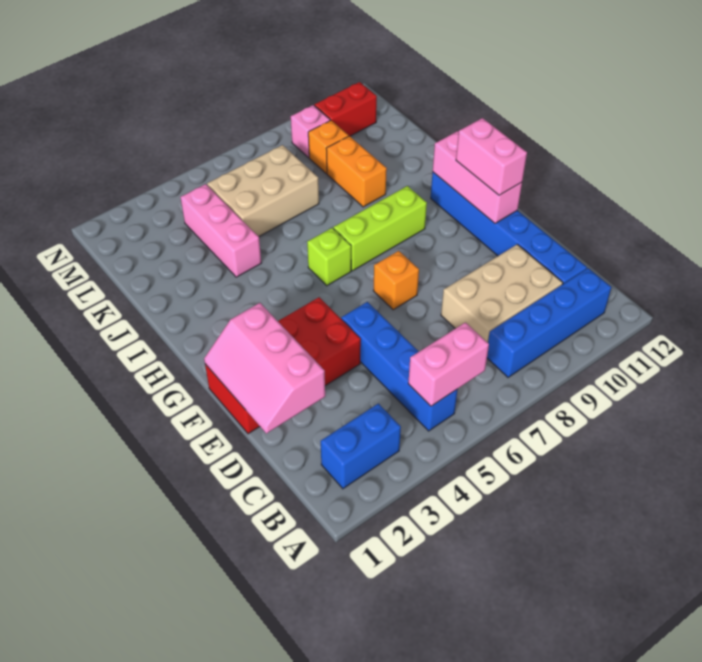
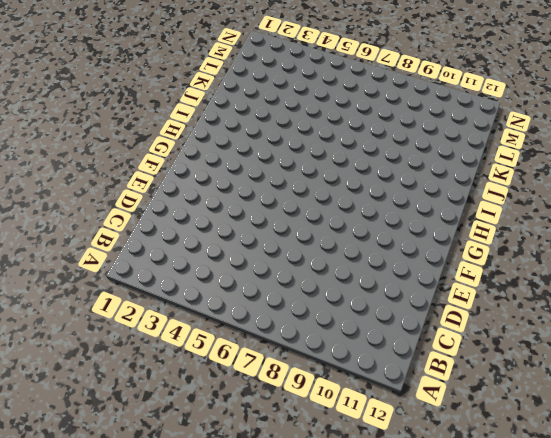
none -> blue 1x2 brick [321,404,401,489]
none -> blue 1x4 brick [341,302,458,431]
none -> blue 1x4 brick [487,268,611,377]

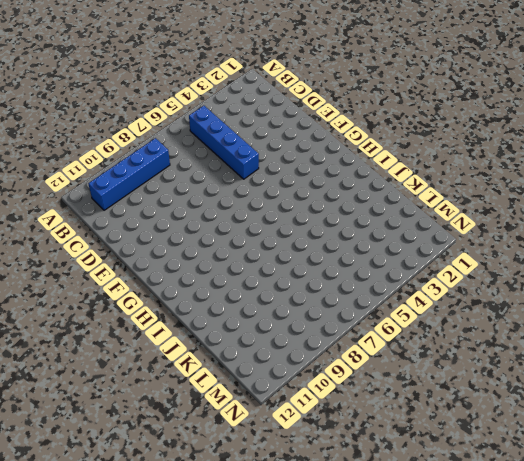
none -> blue 1x2 brick [321,404,401,489]
none -> tan 2x3 brick [441,244,563,342]
none -> blue 1x6 brick [431,172,587,284]

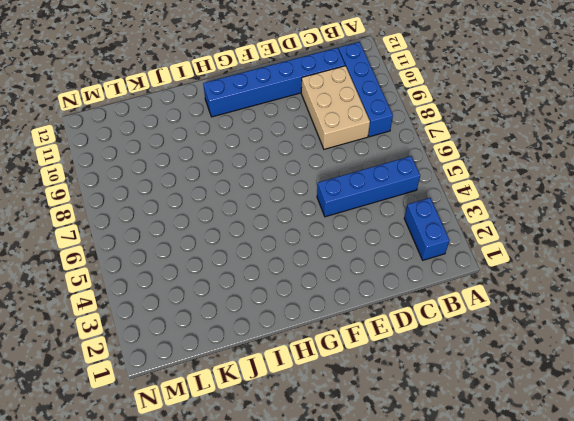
none -> red 2x4 brick [205,297,361,434]
none -> orange 1x1 brick [373,251,419,310]
none -> lime 1x1 brick [307,228,351,286]

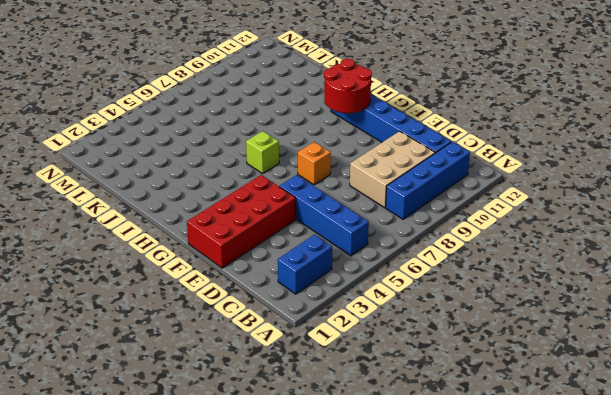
red 2x2 round brick [324,59,372,113] -> pink 1x3 brick [433,131,522,223]
none -> lime 1x3 brick [333,186,427,271]
none -> pink 1x3 brick [181,184,261,277]
none -> orange 1x2 brick [326,136,387,207]

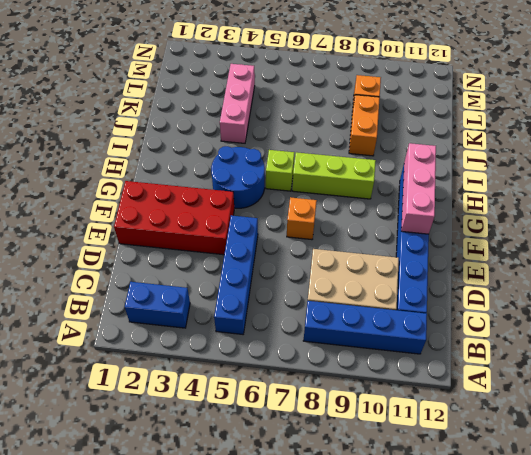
blue 2x2 round brick [211,146,265,208] -> none
none -> tan 2x3 brick [207,145,319,236]
none -> pink 1x1 brick [291,105,330,158]
none -> red 1x2 brick [314,82,377,136]

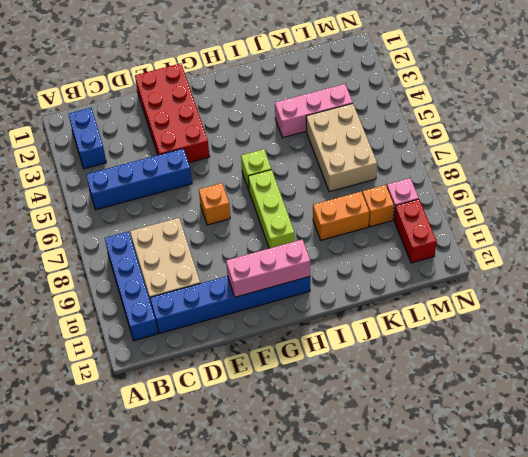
none -> pink 1x2 brick [408,322,489,406]
none -> pink 2x3 slope [204,303,325,433]
none -> pink 1x2 brick [456,118,527,195]

